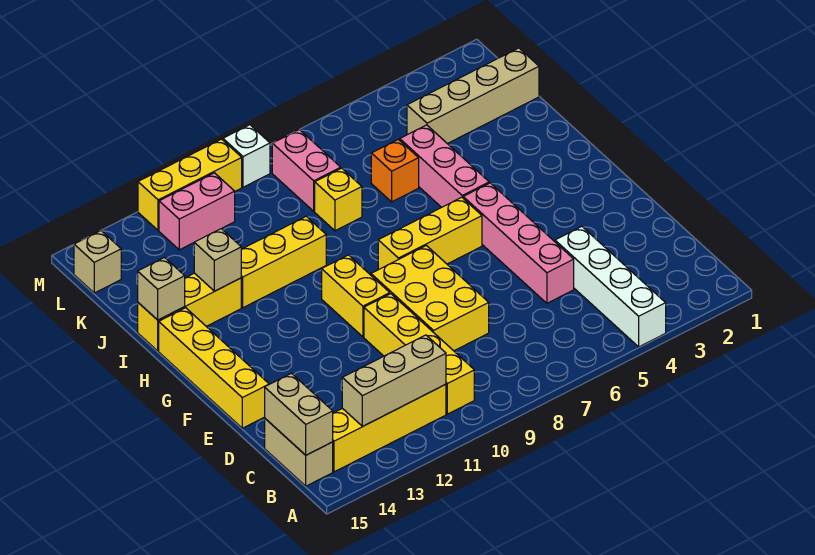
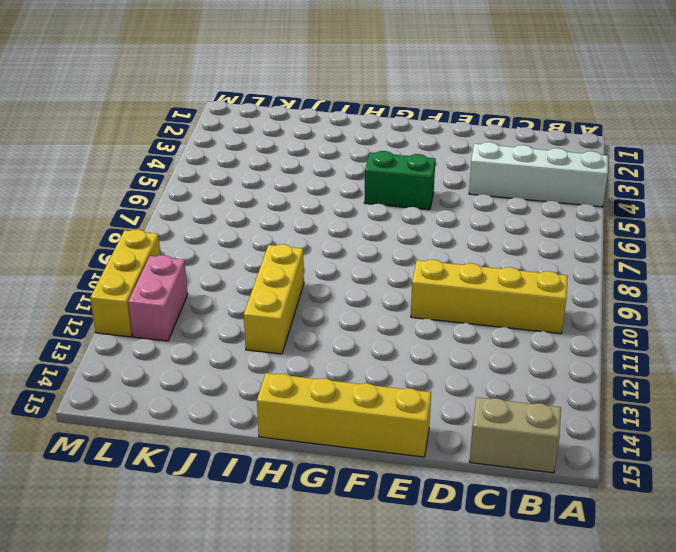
green 1x2 brick [364,151,435,210] -> pink 1x4 brick [463,183,574,303]
none -> yellow 1x4 brick [333,384,446,472]
none -> yellow 2x3 brick [371,246,489,351]
none -> yellow 1x2 brick [322,255,390,337]

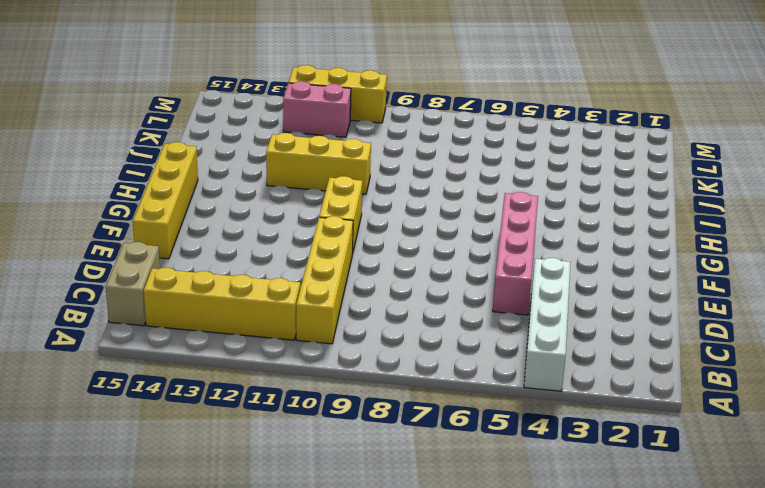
none -> yellow 2x3 brick [371,246,489,351]
none -> yellow 1x3 brick [378,197,482,270]
none -> pink 1x3 brick [400,125,489,207]

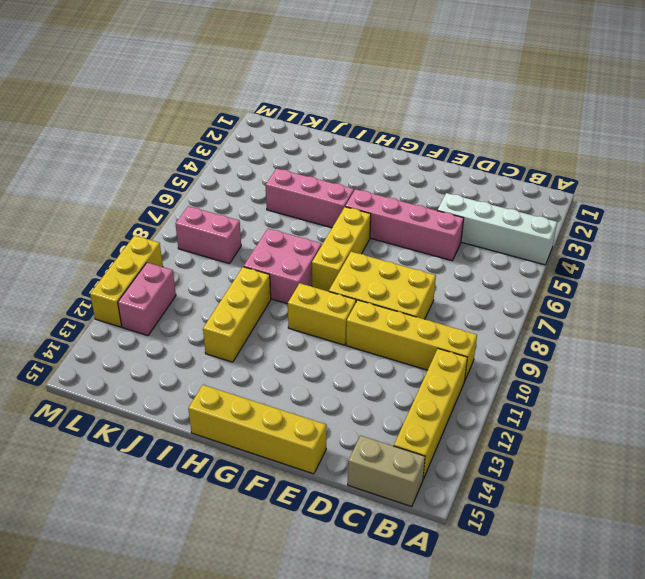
pink 2x2 brick [244,229,322,304] -> none
none -> yellow 1x3 brick [138,273,241,351]
none -> orange 1x1 brick [371,139,419,202]
none -> yellow 1x1 brick [315,168,362,231]

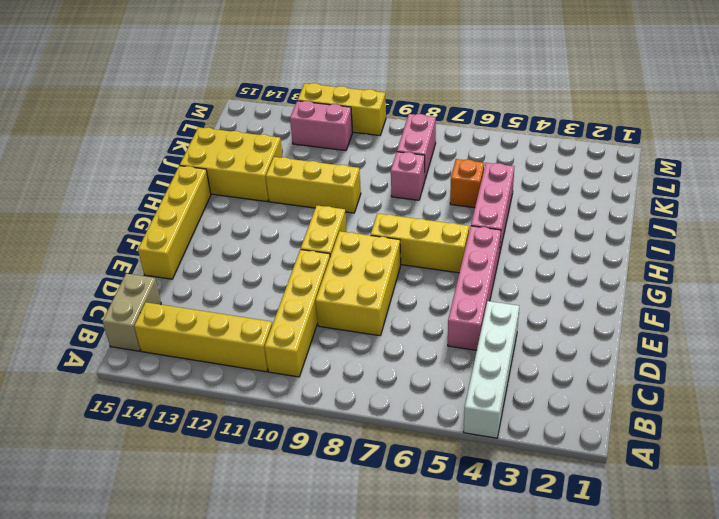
yellow 2x3 brick [180,127,283,202] -> yellow 1x3 brick [138,273,241,351]
pink 1x1 brick [391,152,425,200] -> yellow 1x1 brick [315,168,362,231]
none -> tan 1x4 brick [407,48,539,144]
none -> tan 1x1 brick [74,231,121,293]
none -> white 1x1 brick [223,125,270,187]

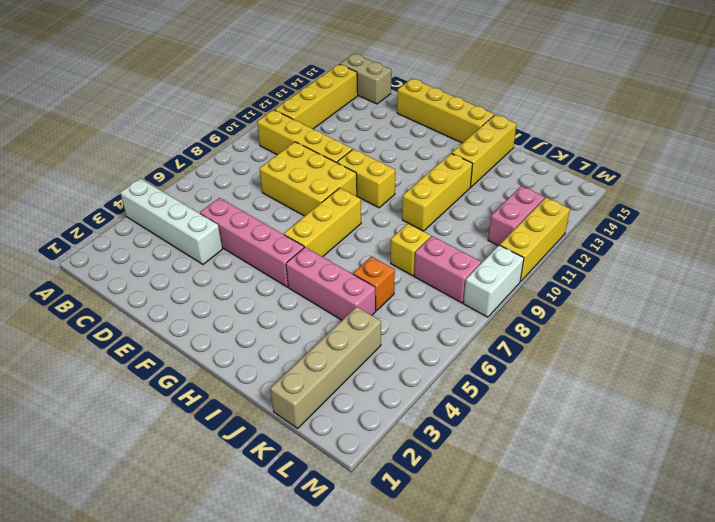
white 1x2 brick [463,245,524,317] -> white 1x1 brick [223,125,270,187]
none -> tan 1x1 brick [74,231,121,293]
none -> tan 1x3 brick [342,335,446,426]
none -> tan 1x2 brick [265,373,333,455]

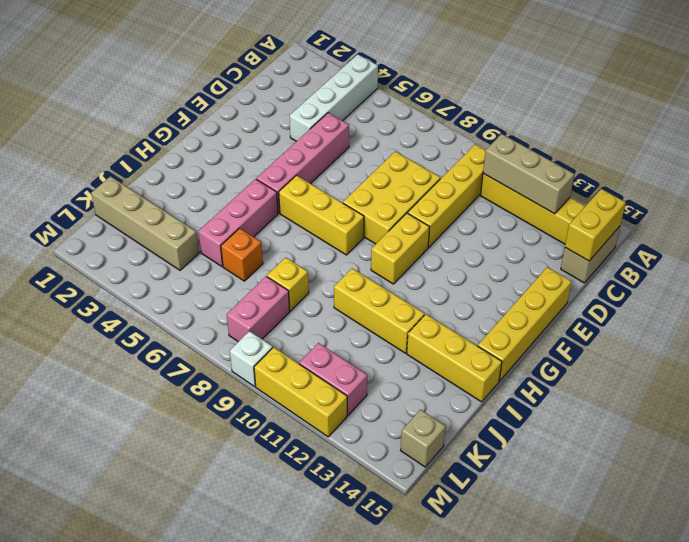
yellow 1x2 brick [565,189,626,261] -> tan 1x2 brick [265,373,333,455]
none -> tan 1x1 brick [194,229,241,291]
none -> tan 1x1 brick [138,258,185,320]

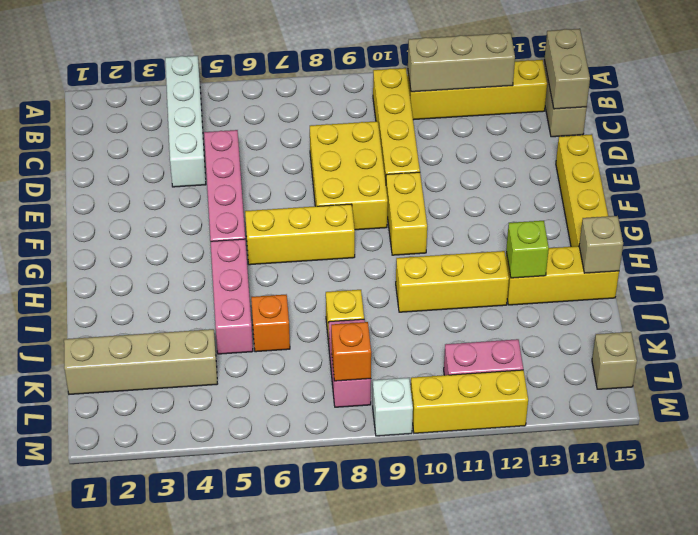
lime 1x1 brick [506,221,549,278] -> tan 1x1 brick [194,229,241,291]
orange 1x1 brick [331,322,371,381] -> none

